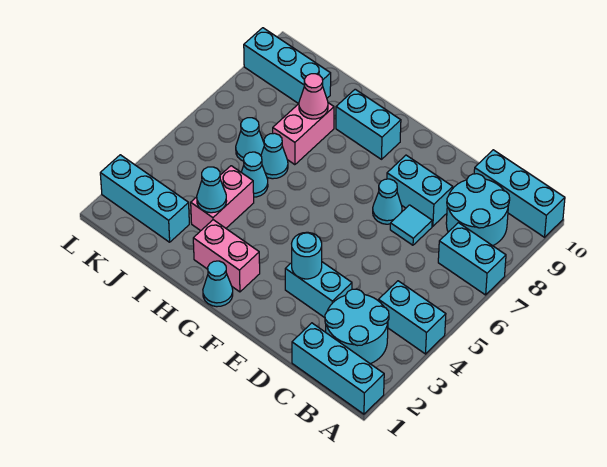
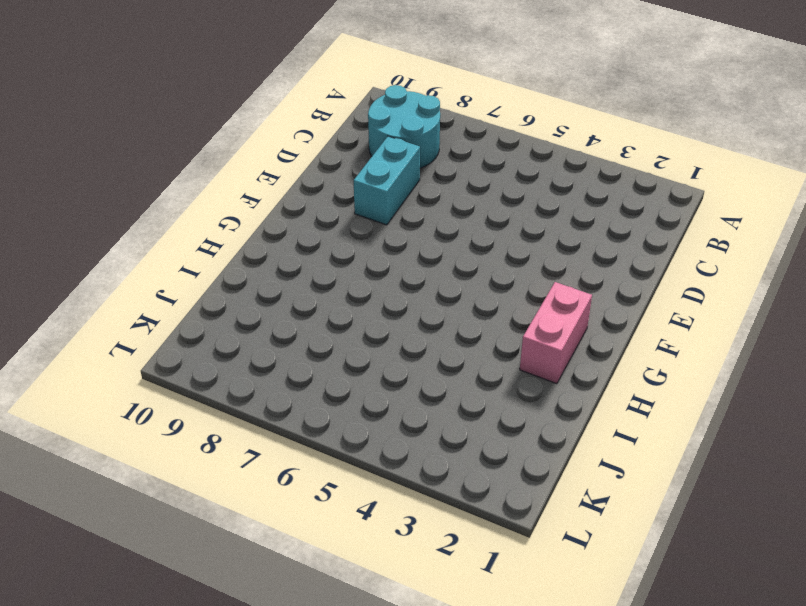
none -> cyan 1x3 brick [292,323,384,414]
none -> cyan 1x2 brick [378,281,446,354]
none -> cyan 1x2 brick [438,223,506,295]

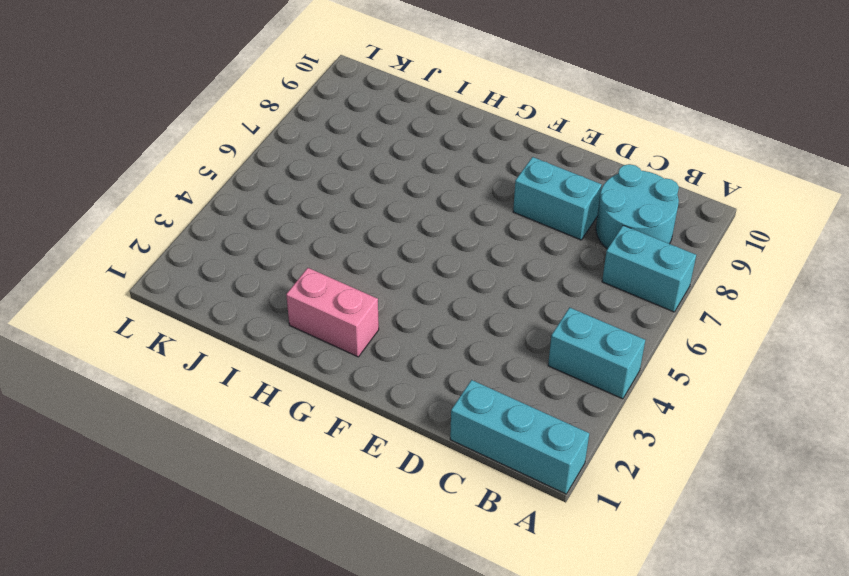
none -> cyan 1x3 brick [474,150,565,237]
none -> cyan 2x2 round brick [325,289,389,364]
none -> cyan 1x2 brick [285,262,352,318]

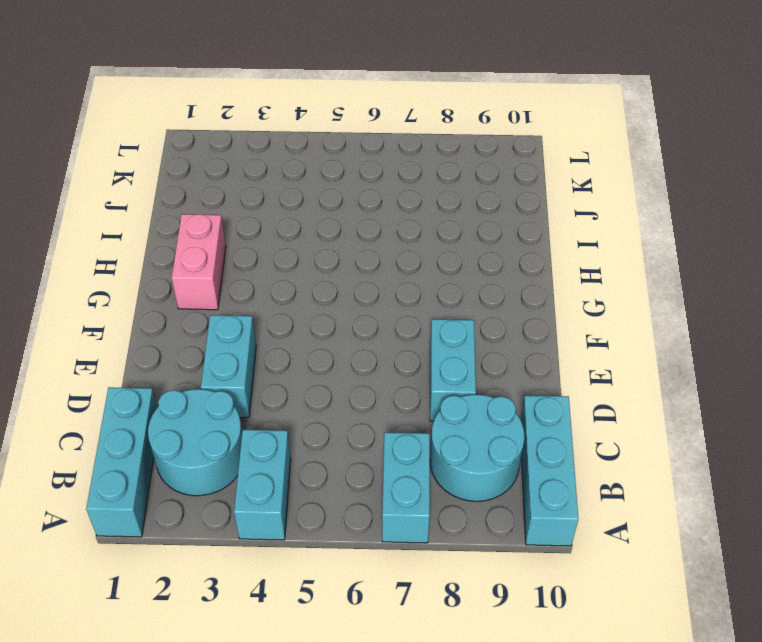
none -> cyan 1x1 tile [390,205,432,245]
none -> cyan 1x1 cone [373,179,402,224]
none -> cyan 1x1 cone [203,261,233,307]

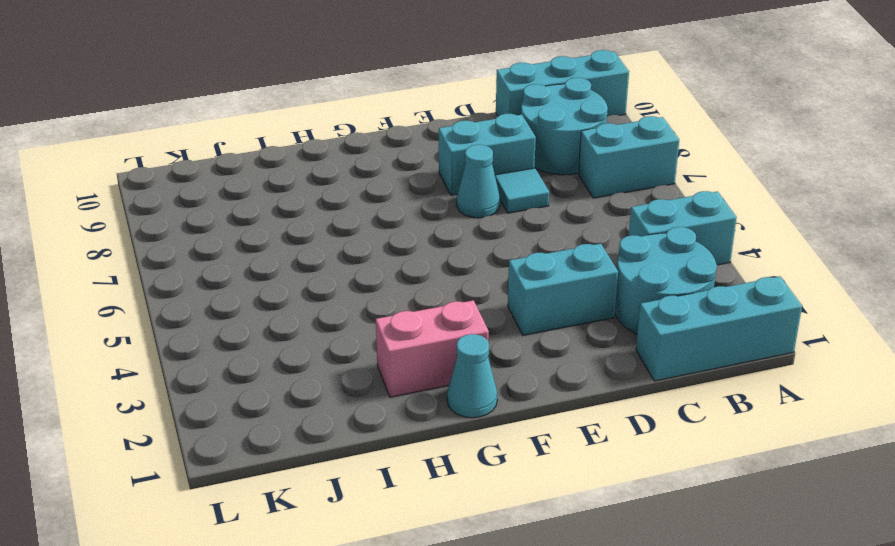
none -> cyan 1x2 brick [336,89,401,159]
none -> pink 1x2 brick [191,166,254,231]
none -> cyan 1x1 cone [241,152,268,197]

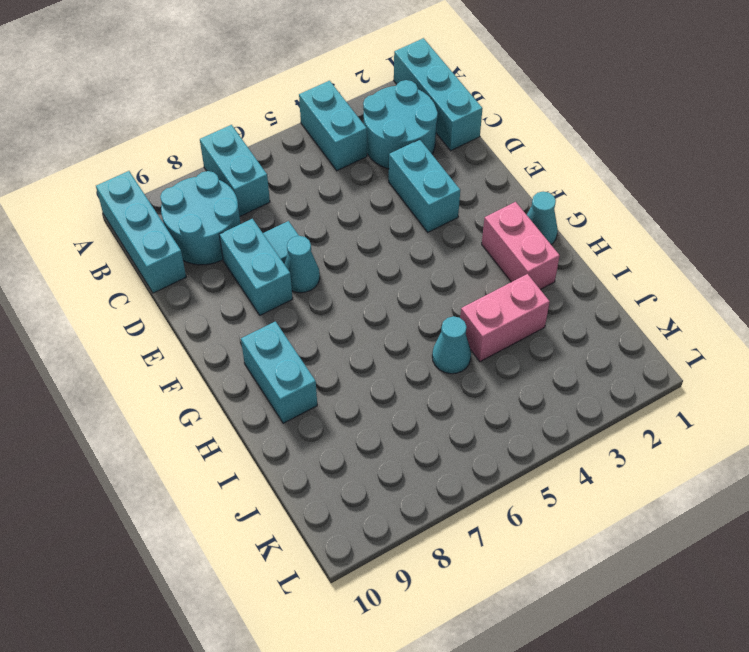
none -> cyan 1x1 cone [261,133,288,179]
none -> pink 1x2 brick [273,103,334,165]
none -> cyan 1x3 brick [100,155,189,242]

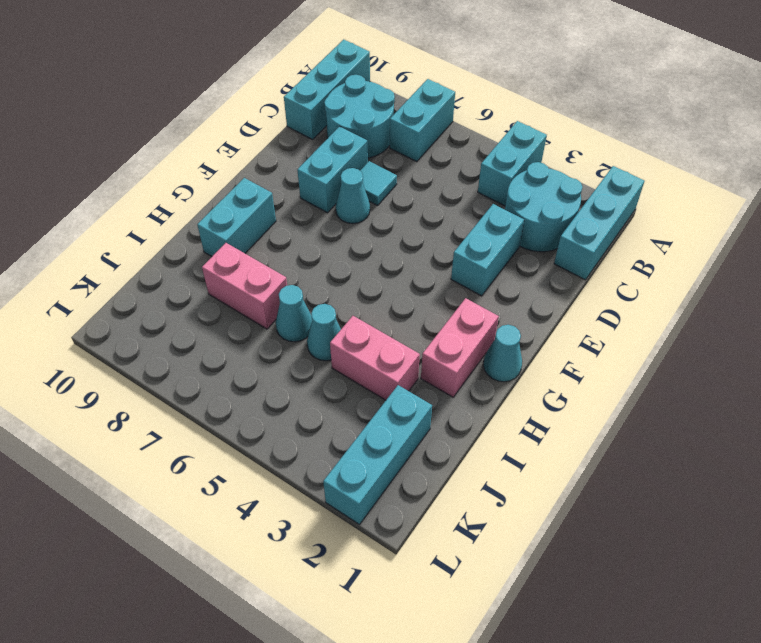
none -> cyan 1x1 cone [236,118,264,161]
none -> cyan 1x3 brick [244,28,331,104]
none -> cyan 1x1 round brick [292,232,322,279]

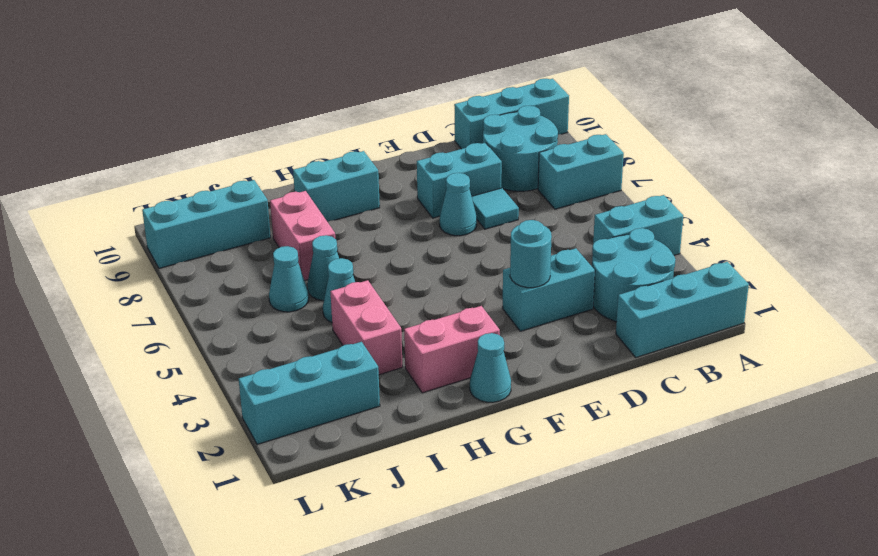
none -> cyan 1x1 cone [197,167,227,213]
none -> pink 1x1 cone [299,74,328,119]

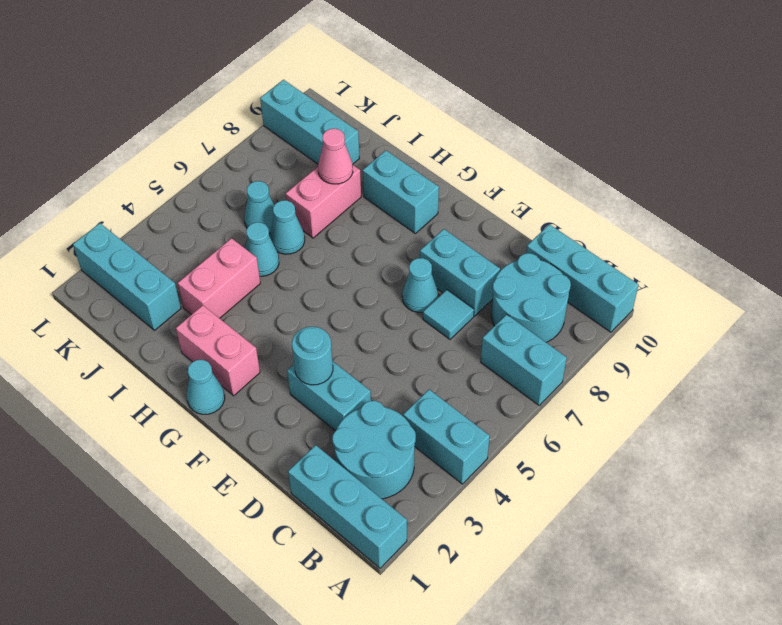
none -> cyan 1x1 cone [197,167,227,213]

